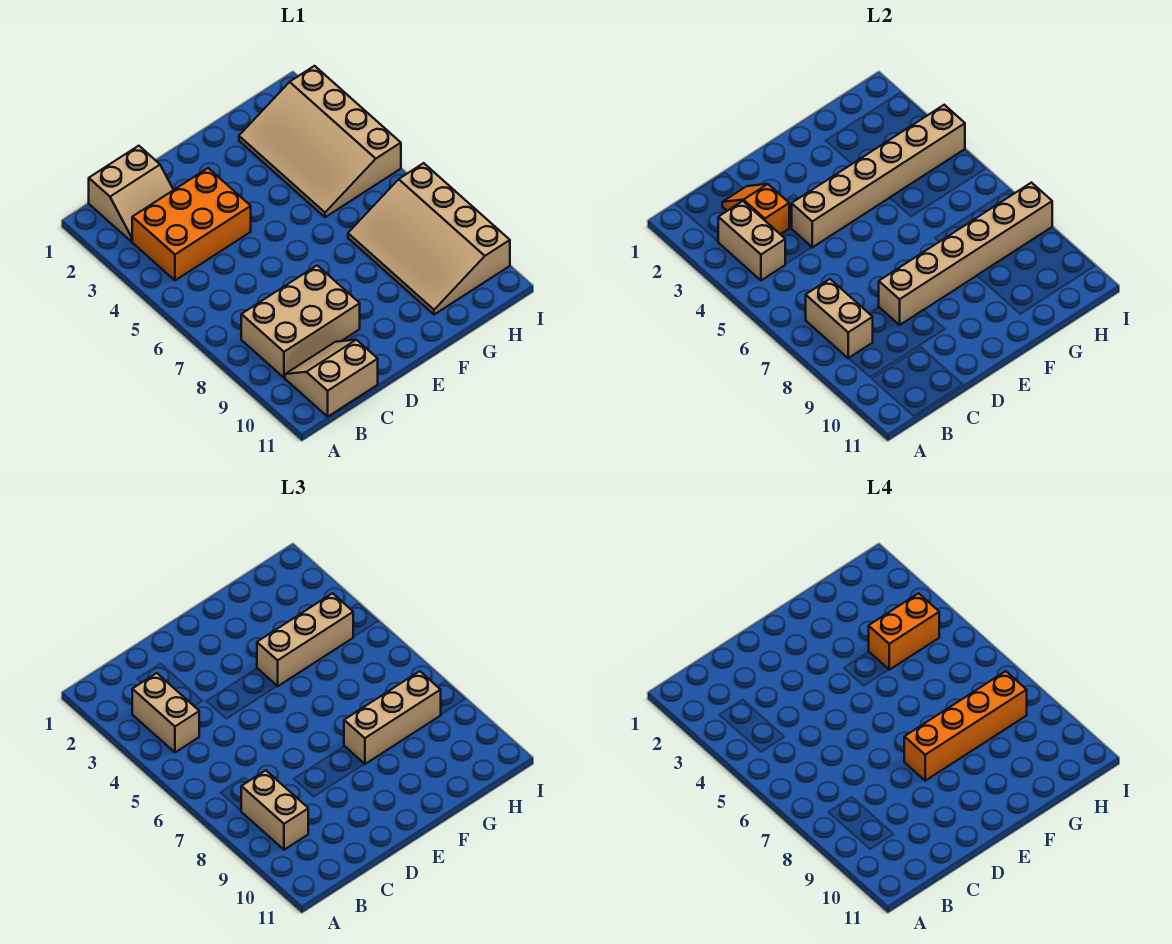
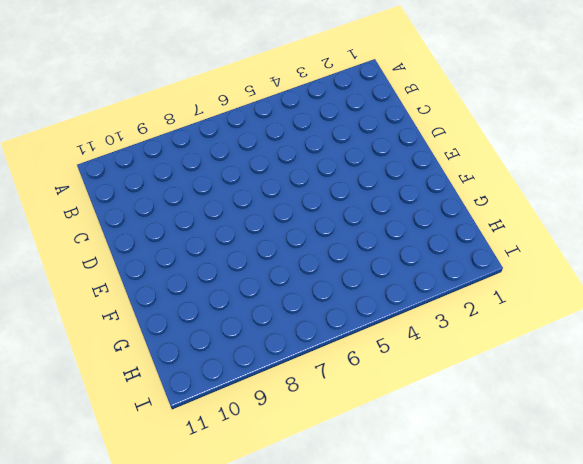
none -> tan 2x2 slope [89,146,173,242]
none -> orange 2x3 brick [132,168,251,280]
none -> tan 2x3 brick [241,265,360,378]

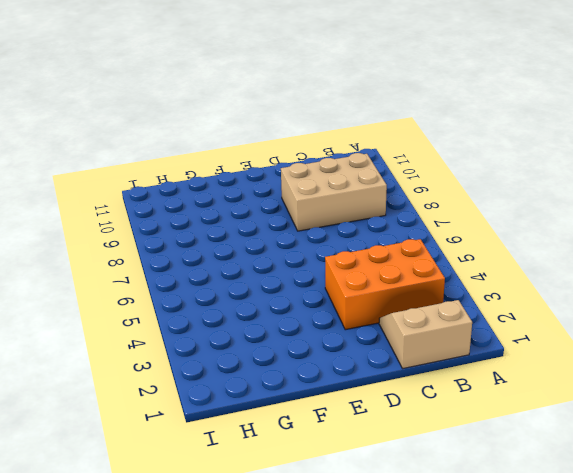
none -> tan 2x2 slope [285,340,378,417]
none -> tan 3x4 slope [239,66,401,217]
none -> tan 3x4 slope [348,163,510,315]

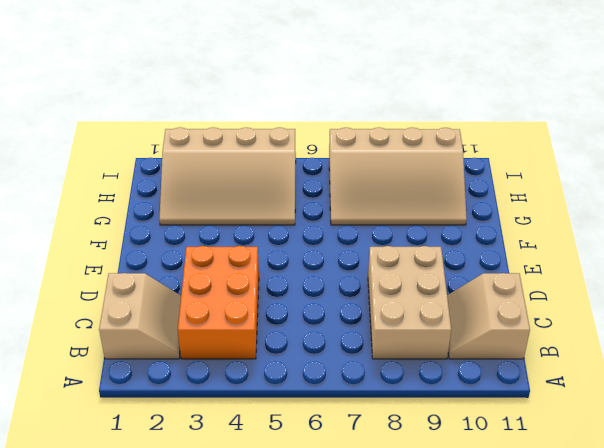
none -> tan 1x2 brick [718,201,785,280]
none -> tan 1x2 brick [806,279,873,358]
none -> orange 1x2 slope [722,184,789,234]

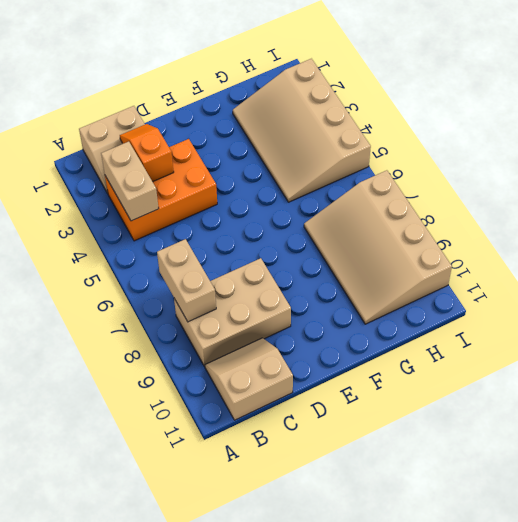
none -> tan 1x6 brick [792,105,965,247]
none -> tan 1x6 brick [879,183,1052,325]
none -> tan 1x2 brick [132,673,199,752]

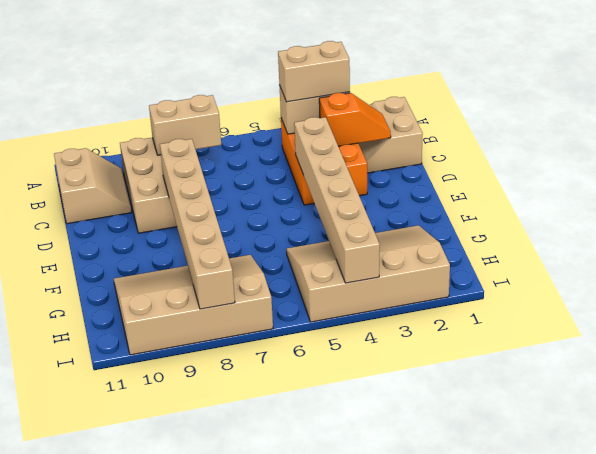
none -> tan 1x2 brick [241,770,308,850]
none -> tan 1x3 brick [257,593,353,686]
none -> tan 1x3 brick [344,671,441,764]

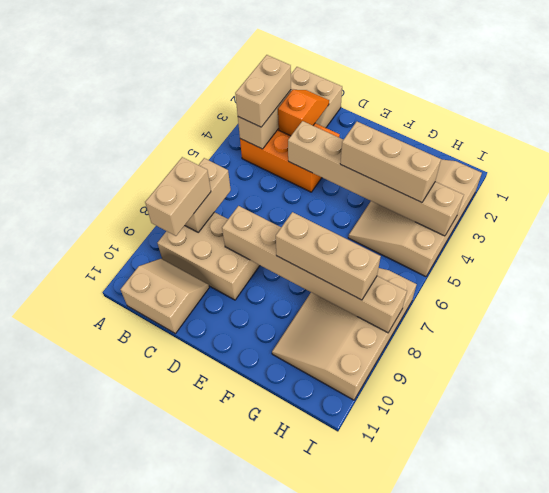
none -> orange 1x4 brick [904,671,1027,781]
none -> orange 1x2 brick [869,593,939,670]

